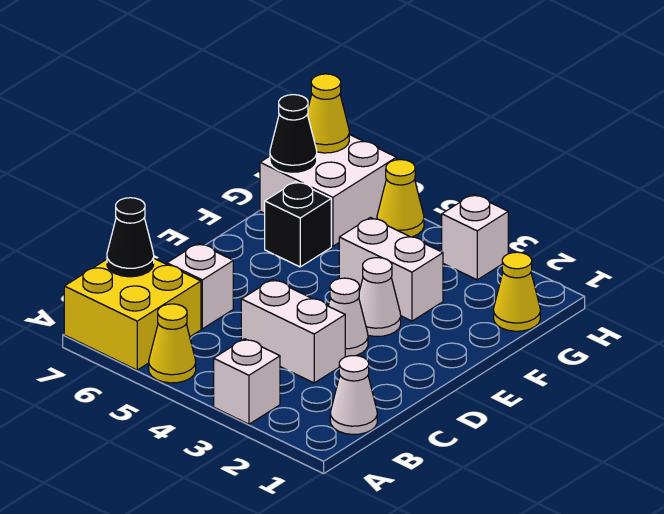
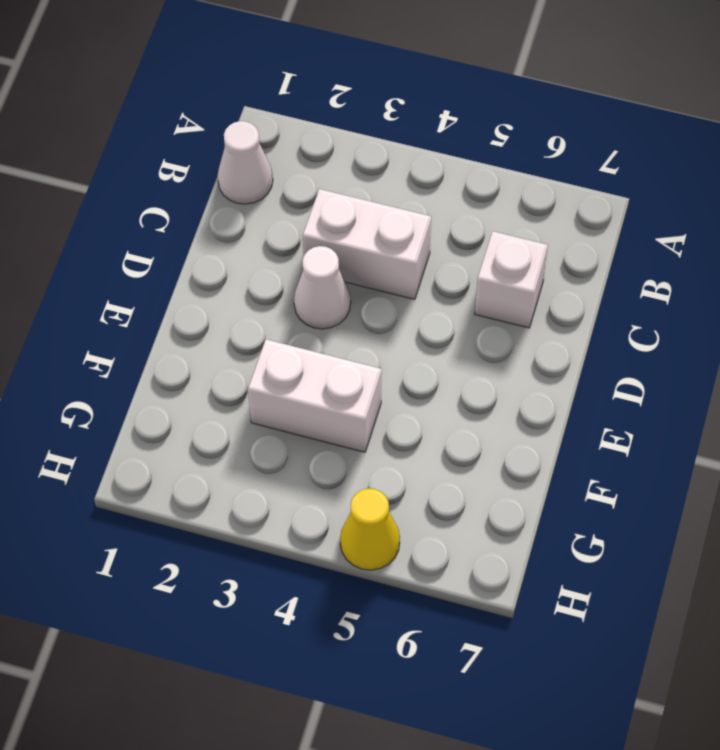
none -> white 1x1 brick [214,339,280,424]
none -> yellow 1x1 cone [149,304,196,383]
none -> yellow 2x2 brick [64,259,201,370]

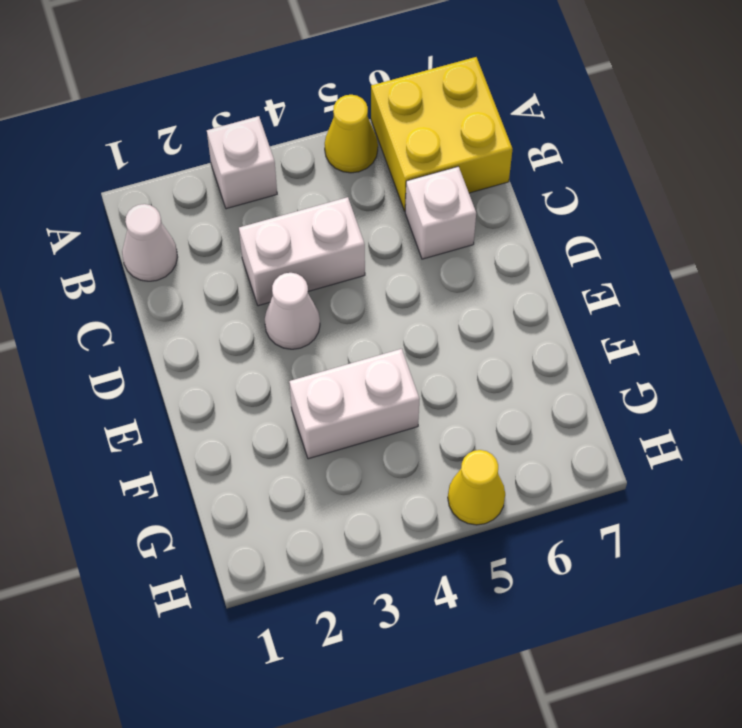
none -> white 1x1 cone [359,258,401,336]
none -> black 1x1 brick [265,182,331,267]
none -> yellow 1x1 cone [494,252,540,331]

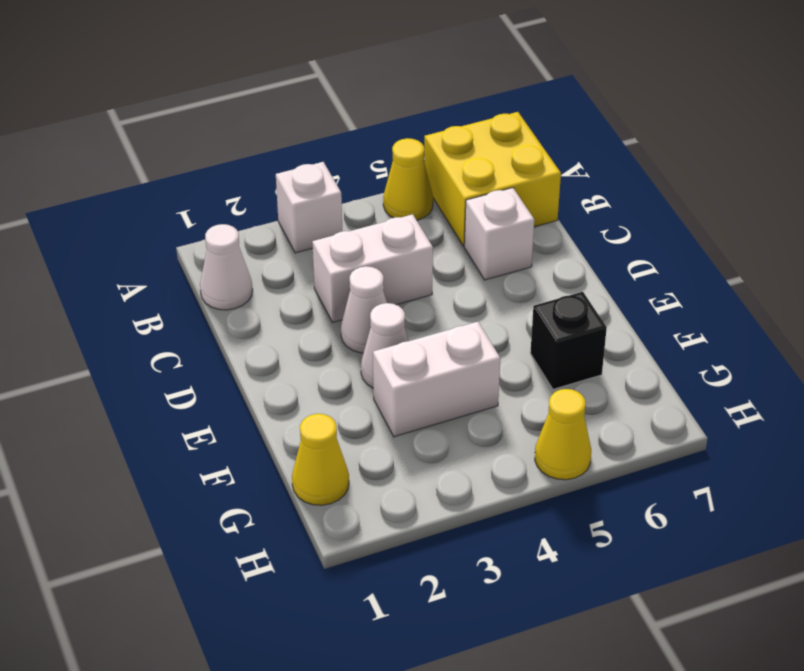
none -> white 2x2 brick [260,134,396,246]
none -> white 1x1 brick [442,194,508,280]
none -> black 1x1 cone [107,198,154,277]

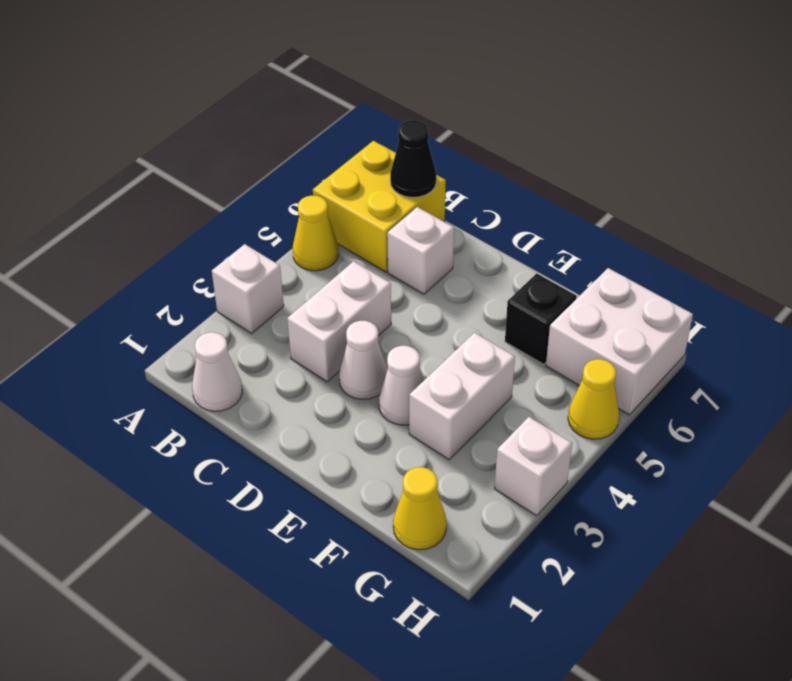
none -> black 1x1 cone [270,95,317,174]
none -> yellow 1x1 cone [307,74,349,153]

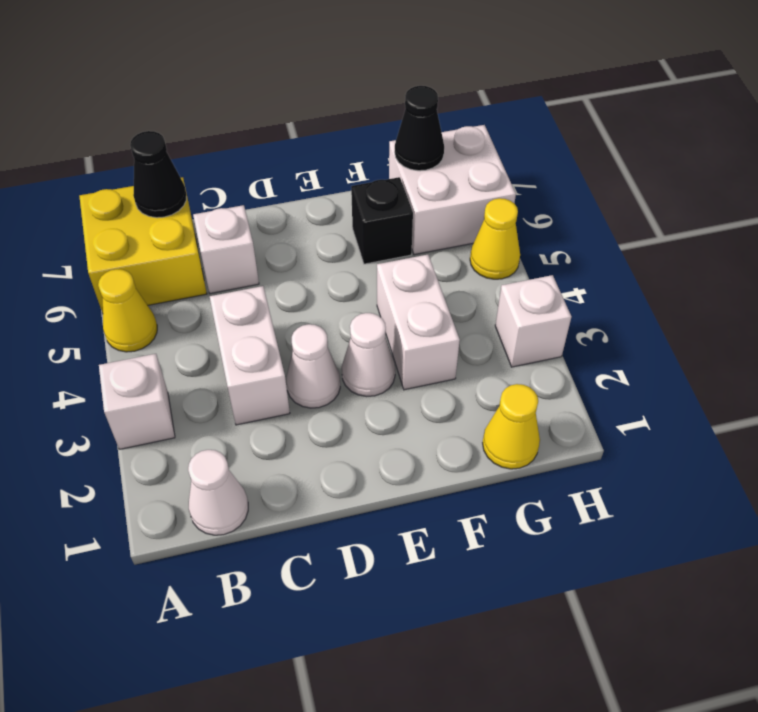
none -> yellow 1x1 cone [307,74,349,153]

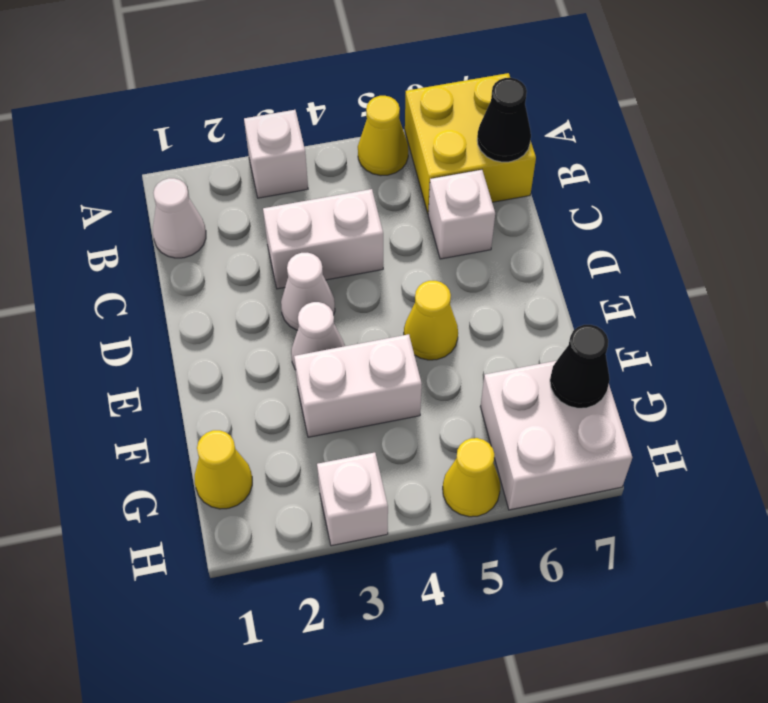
yellow 1x1 cone [404,281,458,360] -> yellow 1x1 cone moved to [307,74,349,153]
none -> black 1x1 brick [265,182,331,267]

